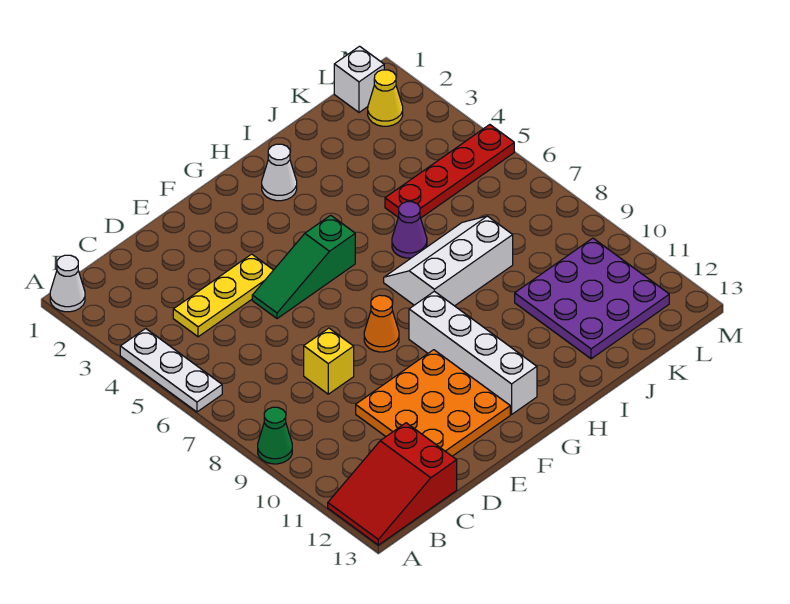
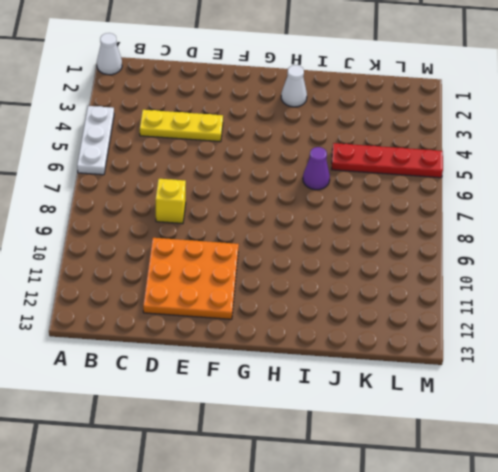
none -> green 1x1 cone [258,407,292,464]
none -> red 2x3 slope [328,423,457,545]
none -> green 1x3 slope [252,215,355,319]

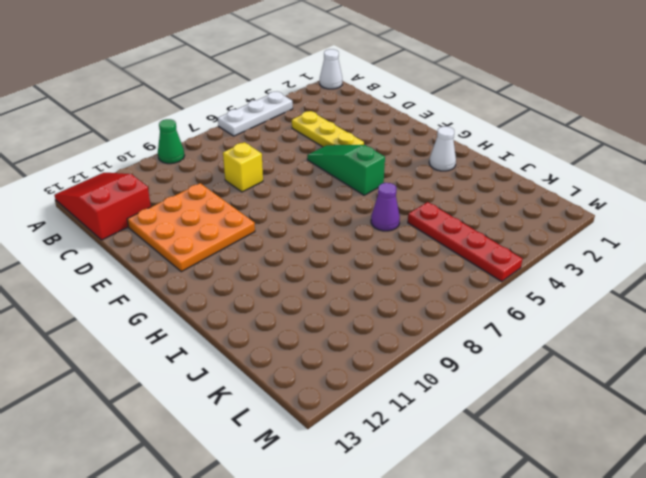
none -> orange 1x1 cone [364,295,399,352]
none -> white 1x4 brick [409,291,537,414]
none -> white 2x3 slope [384,216,513,306]

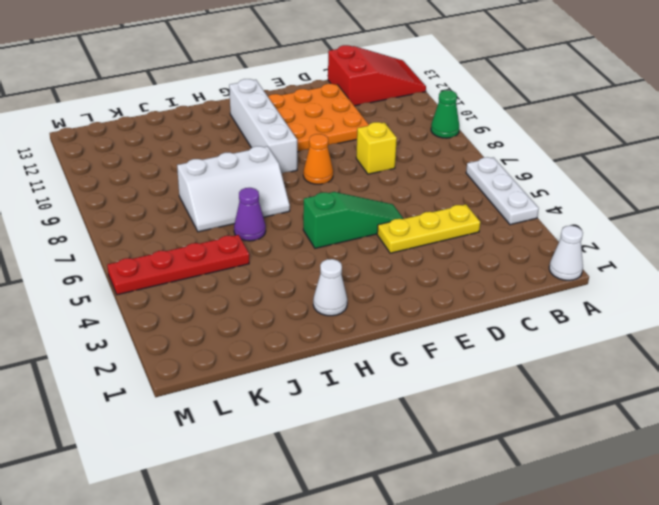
none -> purple 3x3 plate [515,238,669,359]
none -> white 1x1 brick [334,46,384,112]
none -> yellow 1x1 cone [368,70,403,126]

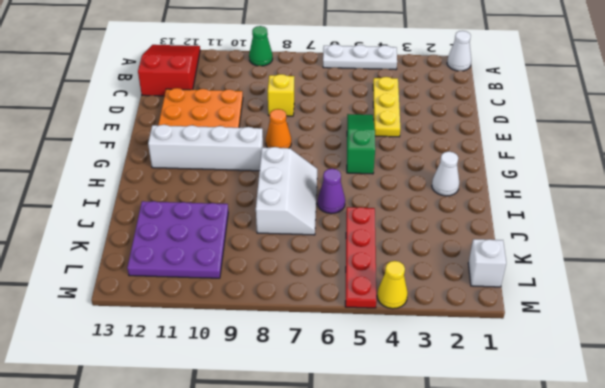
yellow 1x1 cone [377,261,408,309] -> yellow 1x1 cone moved to [368,70,403,126]

